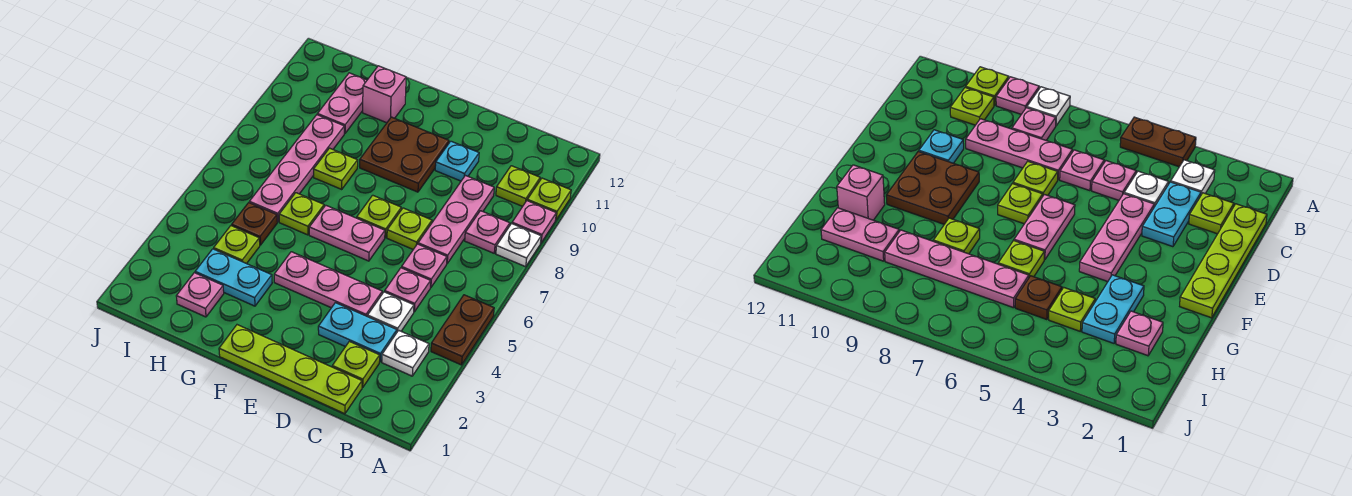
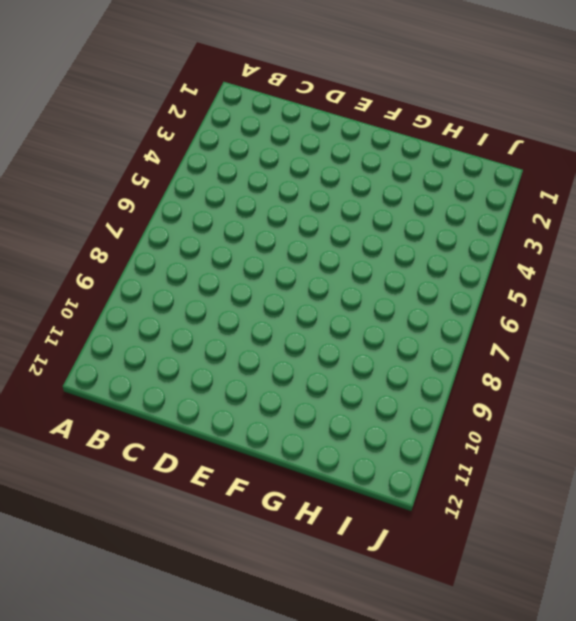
none -> brown 1x2 plate [431,295,494,365]
none -> white 1x1 plate [496,224,541,267]
none -> pink 1x1 plate [512,201,556,243]

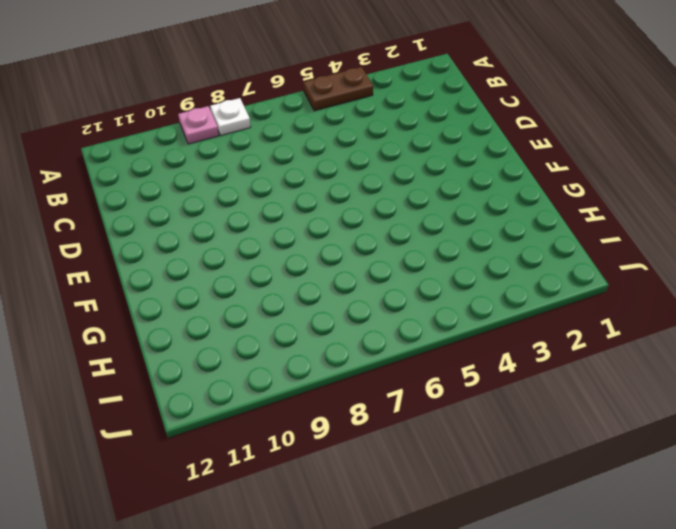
none -> lime 1x1 plate [527,178,571,219]
none -> white 1x1 plate [382,330,429,376]
none -> pink 1x1 plate [465,211,510,253]

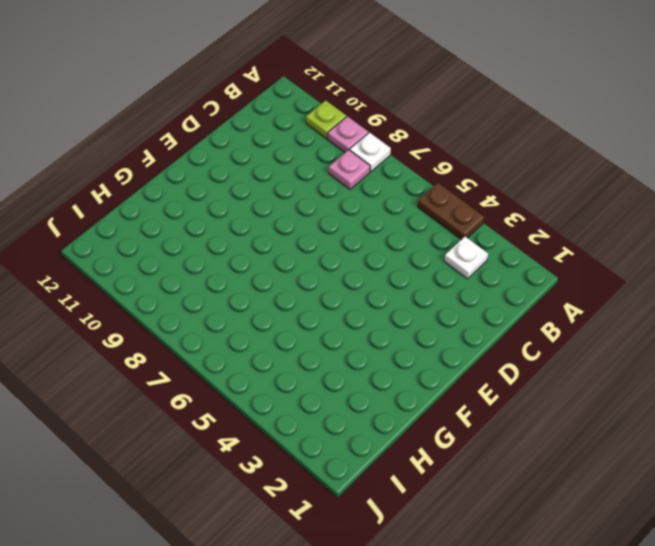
none -> lime 1x1 plate [496,166,540,206]
none -> lime 1x4 plate [219,325,362,414]
none -> lime 1x1 plate [332,341,380,388]

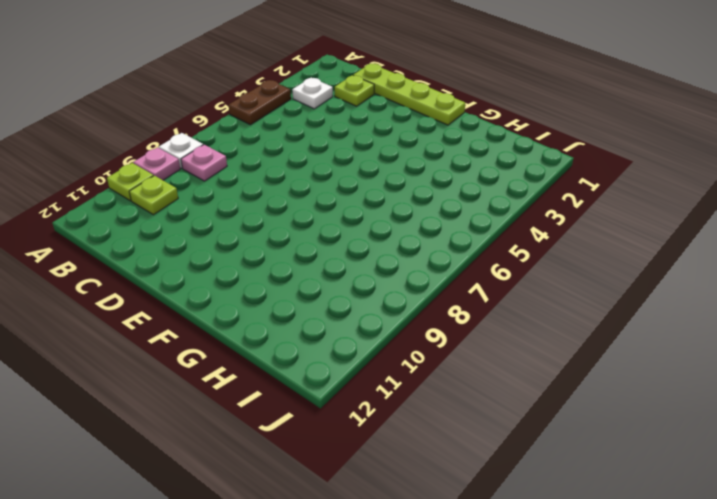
none -> cyan 1x2 plate [318,303,397,362]
none -> white 1x1 plate [368,292,414,332]
none -> pink 1x1 plate [385,268,431,312]

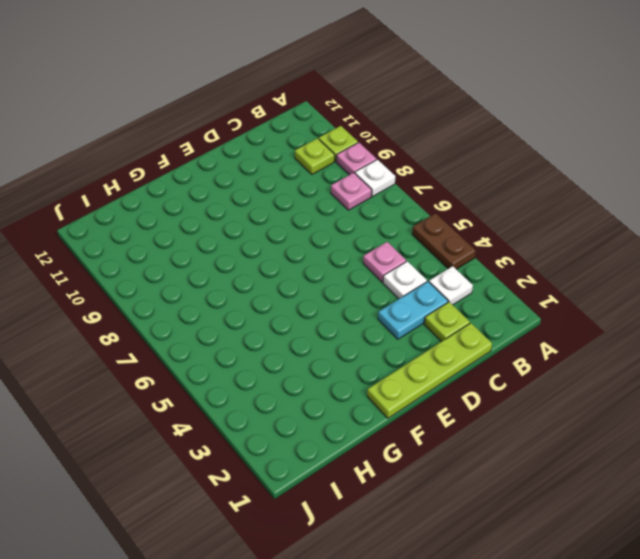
none -> pink 1x1 plate [402,244,447,288]
none -> pink 1x3 plate [418,175,494,263]
none -> pink 1x3 plate [274,252,382,317]

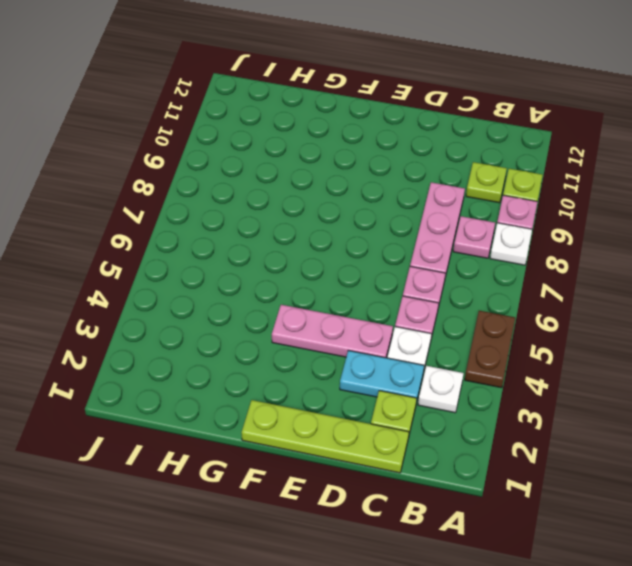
none -> lime 1x1 plate [387,208,432,249]
none -> cyan 1x1 plate [435,141,479,181]
none -> pink 1x2 plate [309,205,385,261]

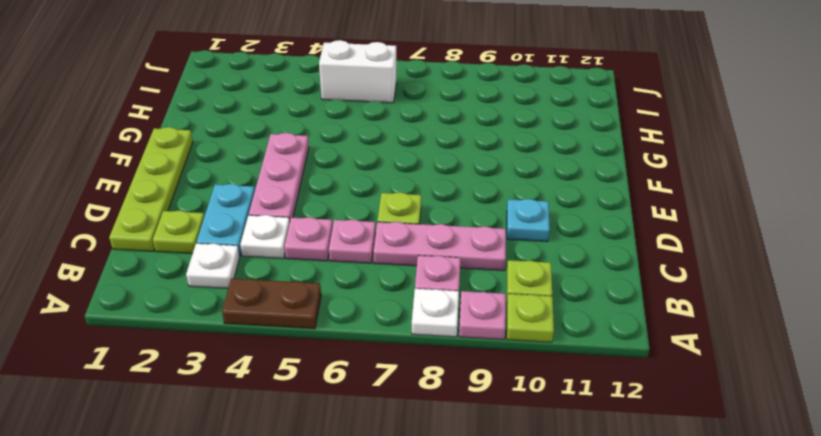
white 1x2 brick [319,40,396,103] -> none
none -> pink 1x2 plate [309,205,385,261]
none -> lime 1x1 plate [357,195,401,238]
none -> brown 2x2 plate [360,117,449,192]

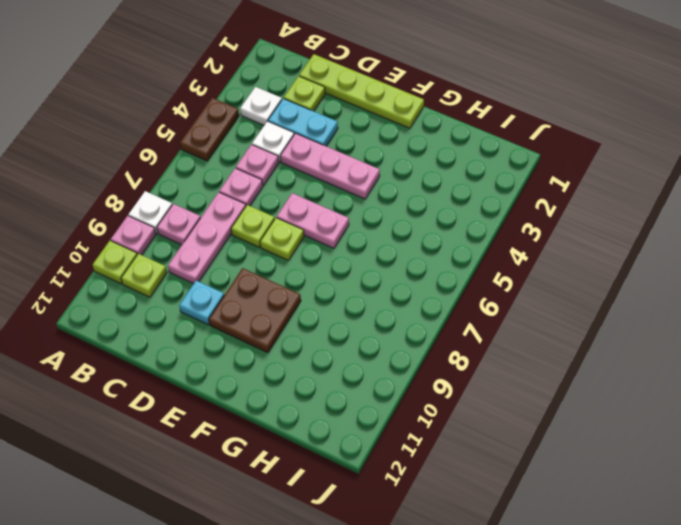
none -> cyan 1x2 plate [195,249,272,306]
none -> lime 1x1 plate [279,193,324,235]
none -> lime 1x1 plate [314,148,358,189]

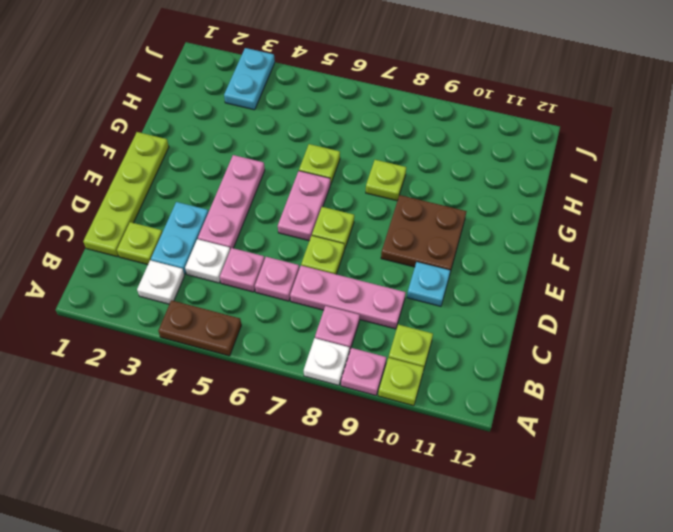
cyan 1x2 plate [224,48,275,110] -> cyan 1x2 plate moved to [195,249,272,306]
none -> pink 1x1 brick [363,66,406,123]
none -> pink 1x1 plate [176,273,224,317]
none -> lime 1x1 plate [214,226,260,264]

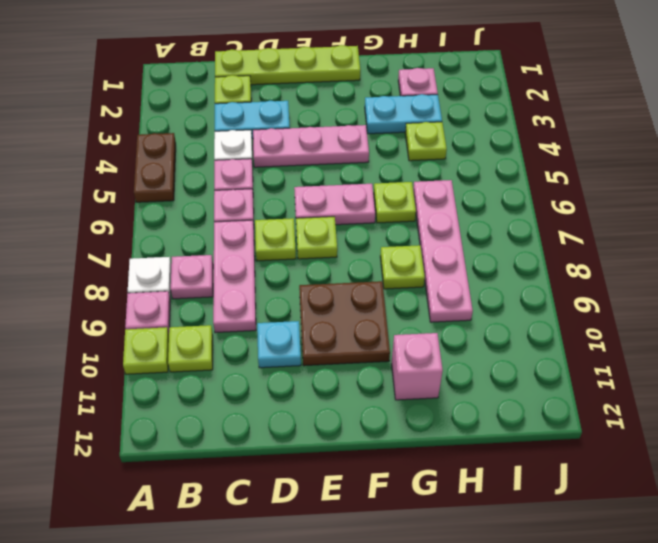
none -> white 1x1 plate [382,330,429,376]
none -> brown 1x1 plate [232,203,277,245]
none -> pink 1x2 plate [317,73,367,133]

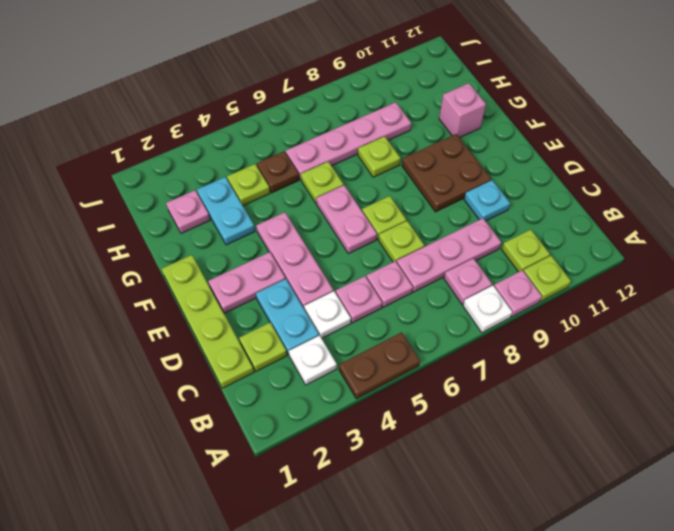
pink 1x2 plate [208,252,285,313] -> pink 1x2 plate moved to [317,73,367,133]

